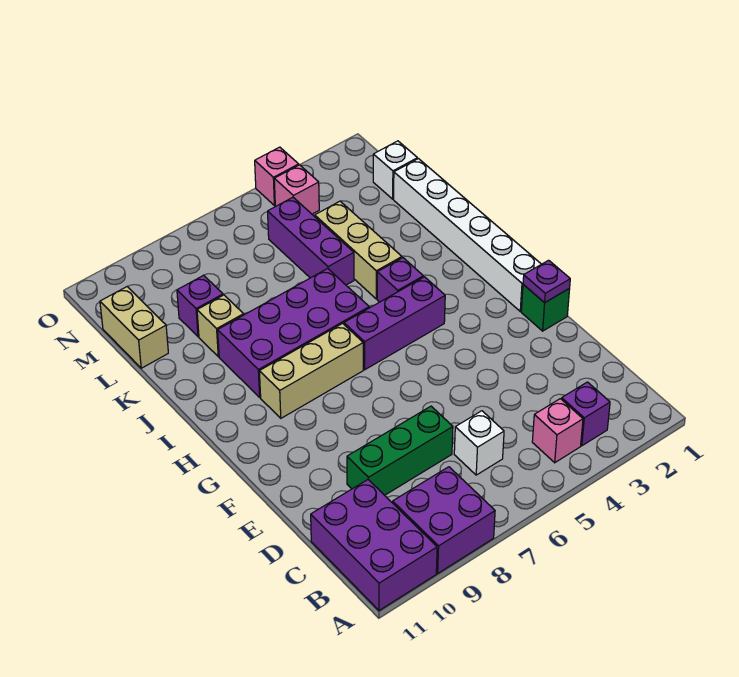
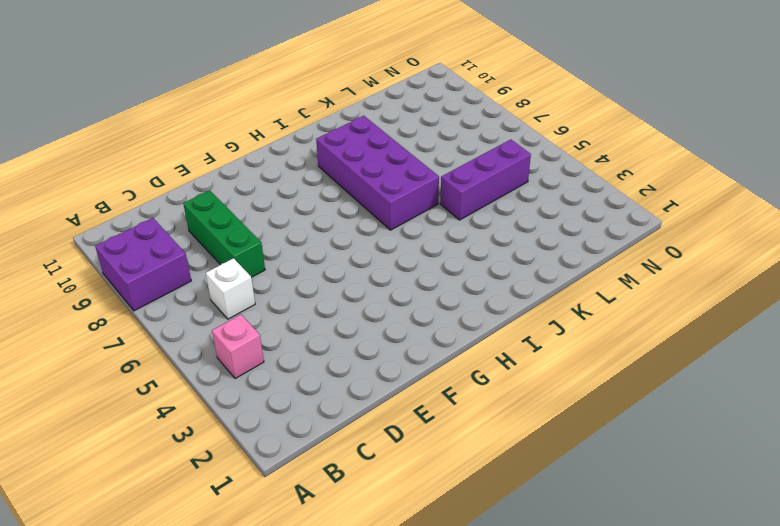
none -> purple 2x3 brick [311,480,437,610]
none -> purple 1x1 brick [562,382,610,446]
none -> green 1x1 brick [521,285,570,331]

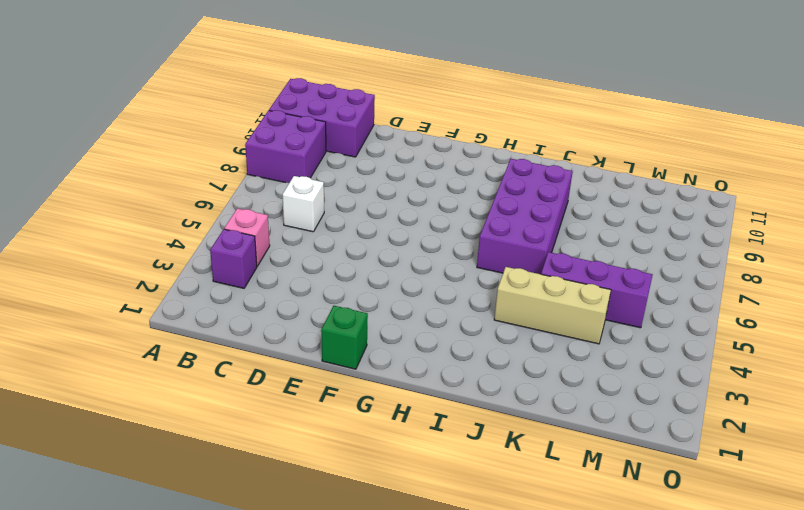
none -> green 1x3 brick [347,406,453,495]
none -> white 1x6 brick [394,159,541,311]
none -> purple 1x3 brick [344,277,445,370]

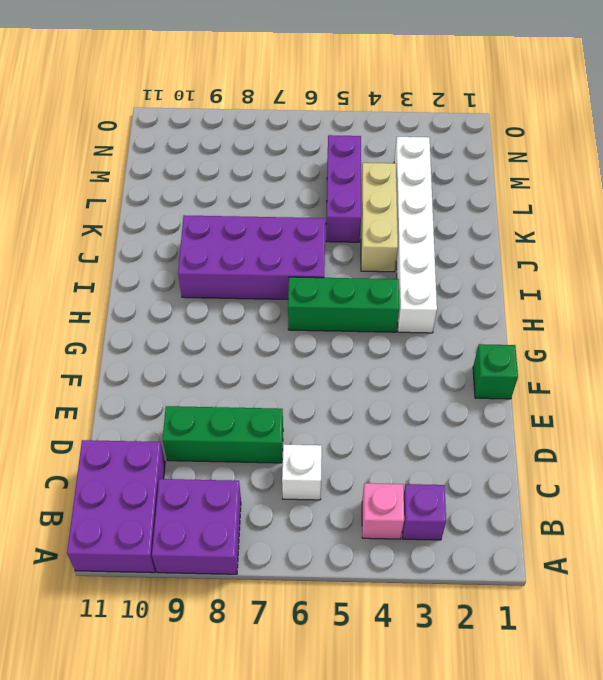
white 1x6 brick [394,137,437,333] -> white 1x6 brick moved to [394,159,541,311]
green 1x3 brick [288,277,399,332] -> purple 1x3 brick [344,277,445,370]
none -> tan 1x3 brick [259,323,363,418]
none -> purple 1x1 brick [377,258,423,302]
none -> tan 1x1 brick [197,295,244,357]

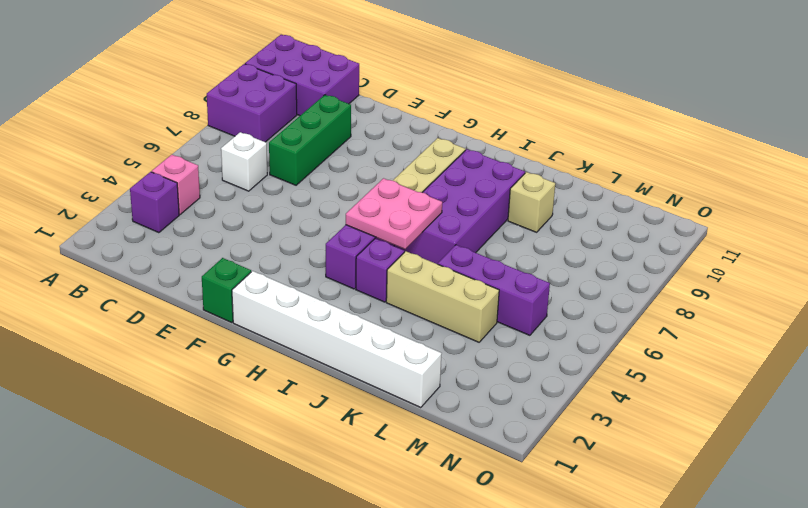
pink 2x2 plate [346,178,442,249] -> none
none -> purple 1x1 brick [177,275,223,337]
none -> tan 1x2 brick [100,287,168,368]
none -> white 1x1 brick [373,141,417,199]

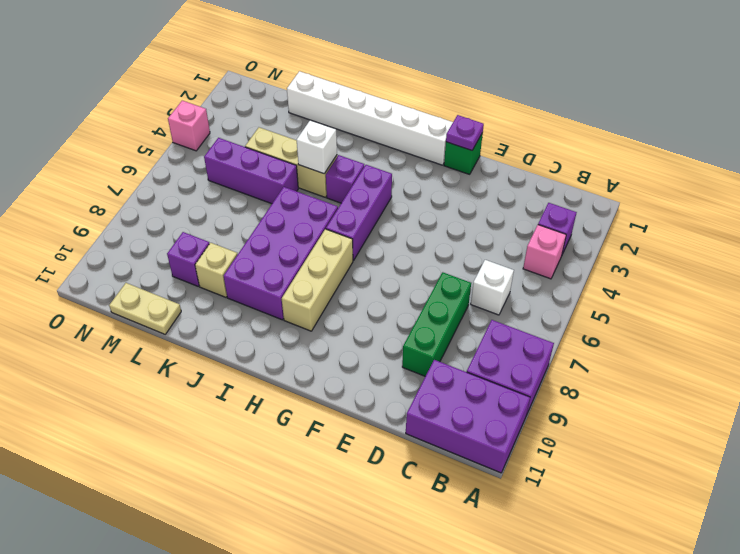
white 1x1 brick [297,120,337,174] -> white 1x1 brick moved to [373,141,417,199]
tan 1x2 plate [109,283,181,334] -> tan 1x2 brick [100,287,168,368]
none -> pink 1x1 brick [274,165,319,214]

